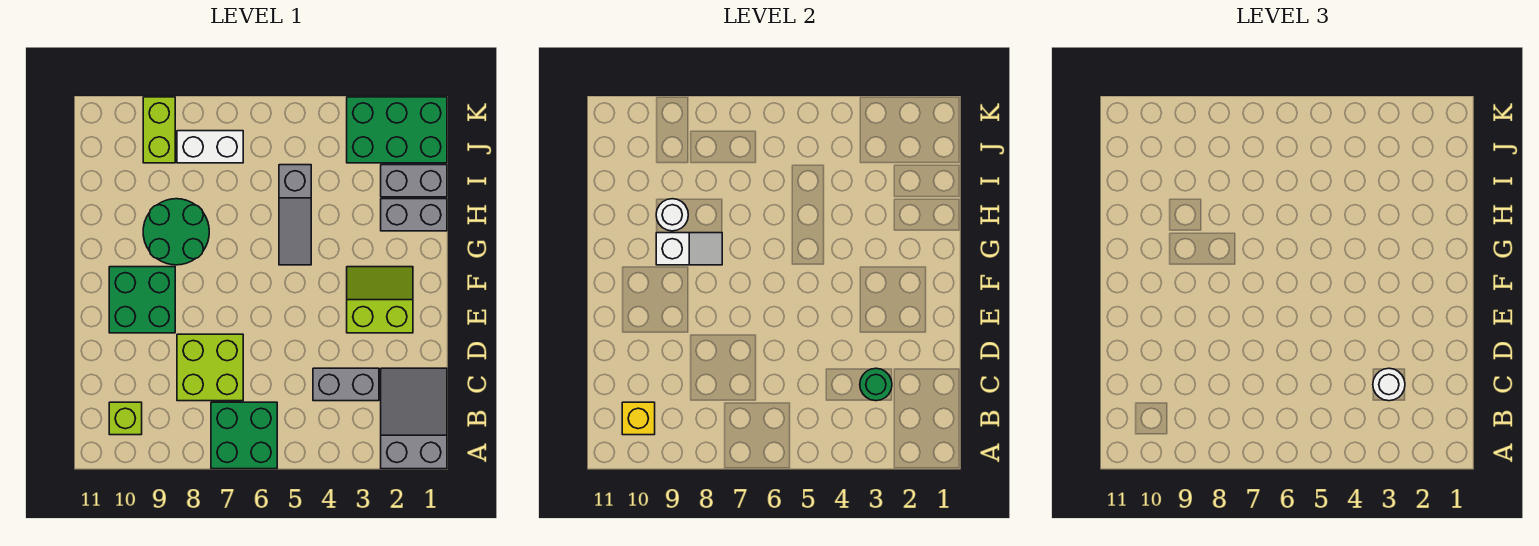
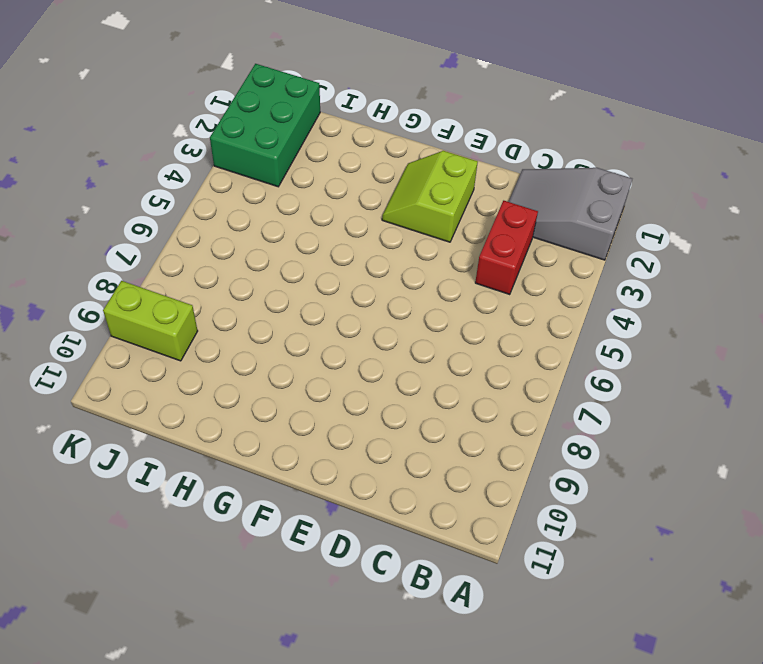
red 1x2 brick [475,201,538,295] -> grey 1x2 brick [313,368,379,401]
none -> green 2x2 brick [211,402,277,469]
none -> lime 1x1 brick [109,402,142,435]
none -> lime 2x2 brick [177,334,243,401]

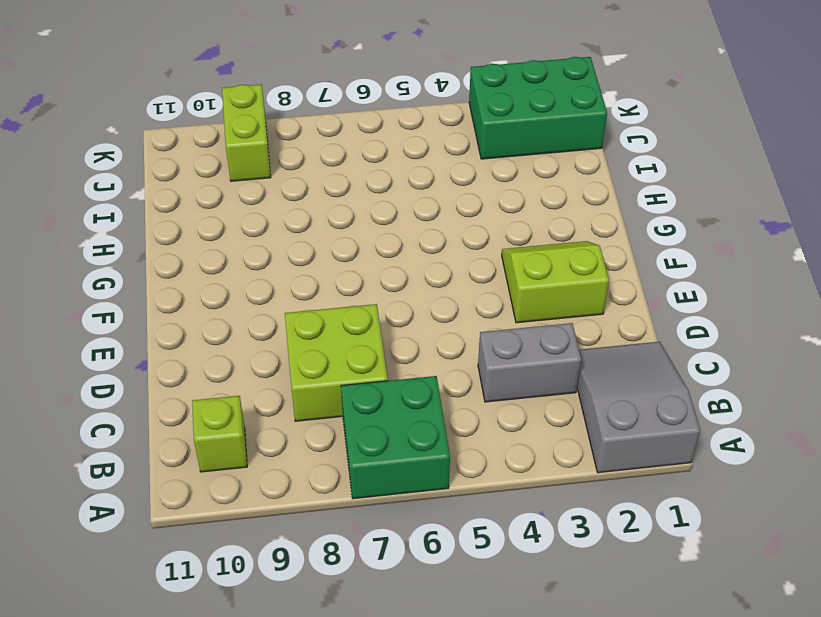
none -> green 2x2 brick [109,267,175,333]
none -> grey 1x3 slope [279,165,311,265]
none -> green 2x2 round brick [143,199,209,265]

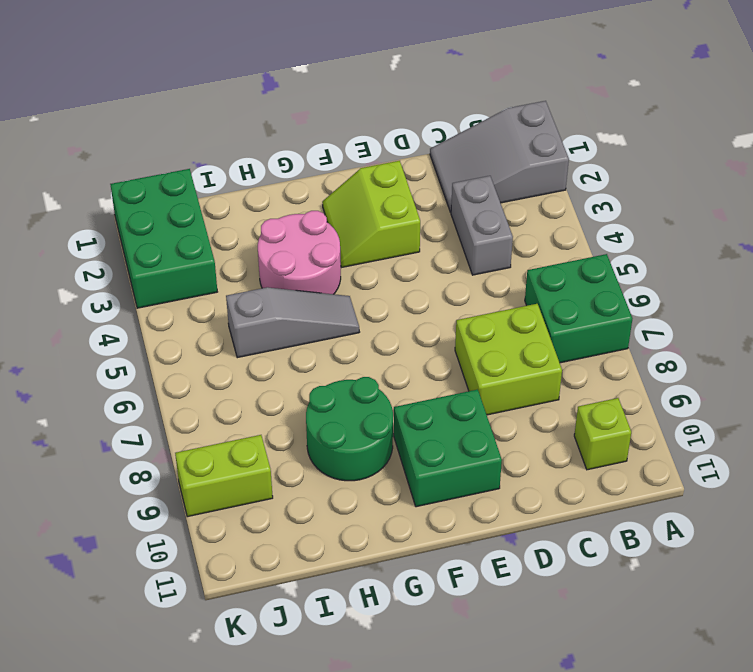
pink 2x2 round brick [258,211,341,294] -> none
none -> grey 1x2 brick [381,199,447,231]
none -> grey 1x2 brick [381,165,447,197]
none -> white 1x2 brick [177,131,243,163]

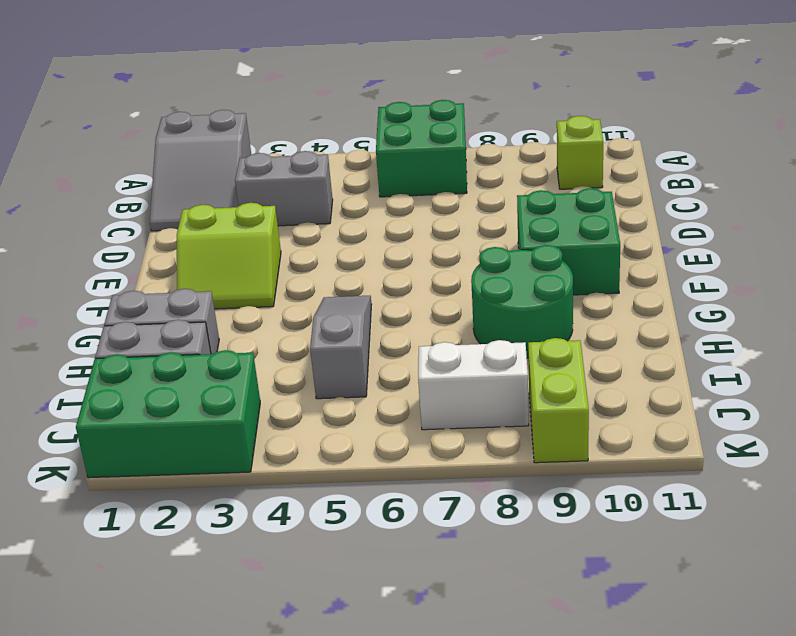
none -> lime 2x2 brick [177,334,243,401]
none -> yellow 1x1 brick [622,402,655,435]
none -> green 1x1 round brick [860,368,892,401]

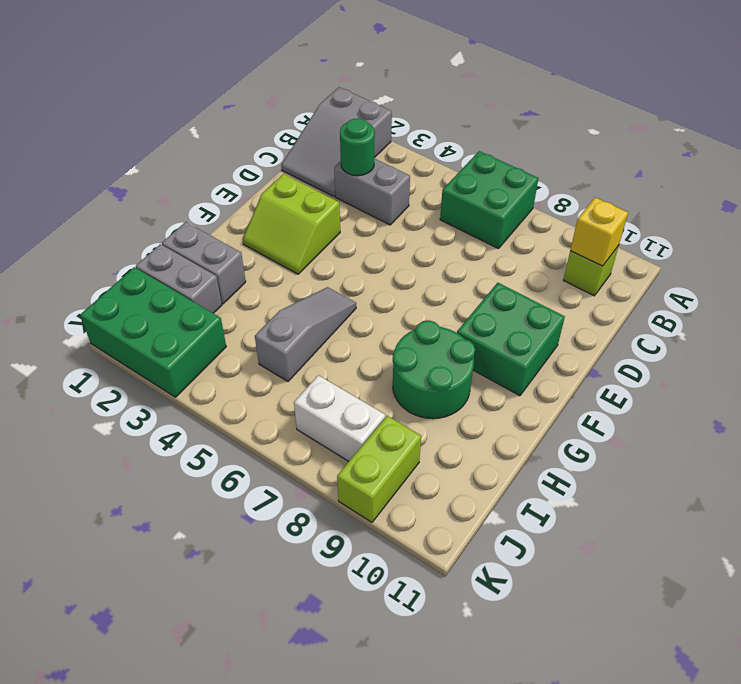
none -> lime 2x2 brick [177,334,243,401]
none -> white 1x2 slope [656,233,722,265]
none -> white 1x1 round brick [656,199,688,231]

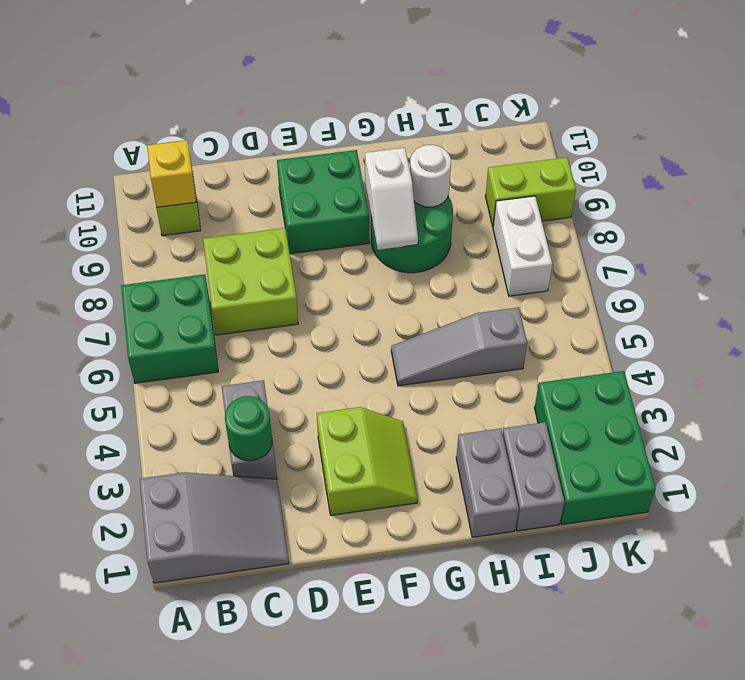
none -> white 1x1 round brick [1373,368,1405,401]

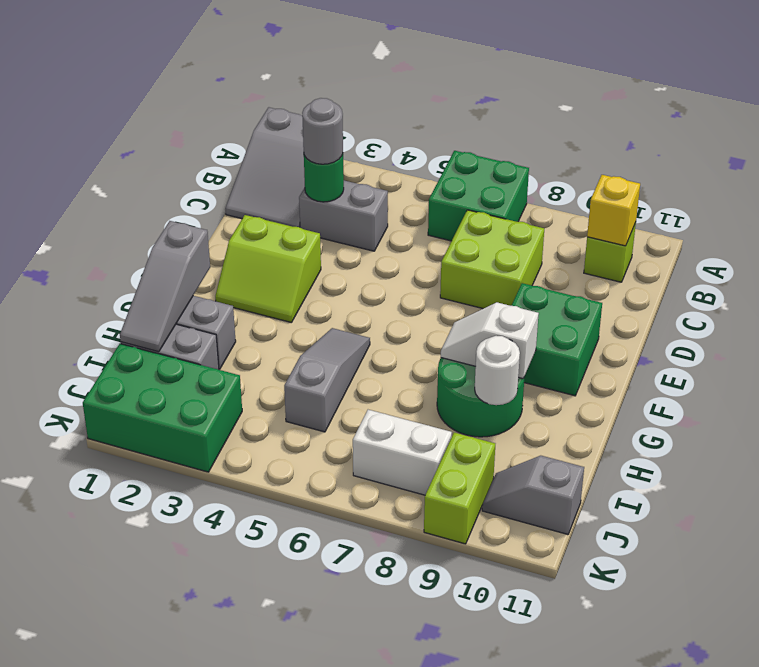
grey 1x1 round brick [302,98,343,164] -> white 1x1 round brick [1373,368,1405,401]
grey 1x3 slope [120,221,210,352] -> none
grey 1x2 slope [482,456,584,534] -> none

